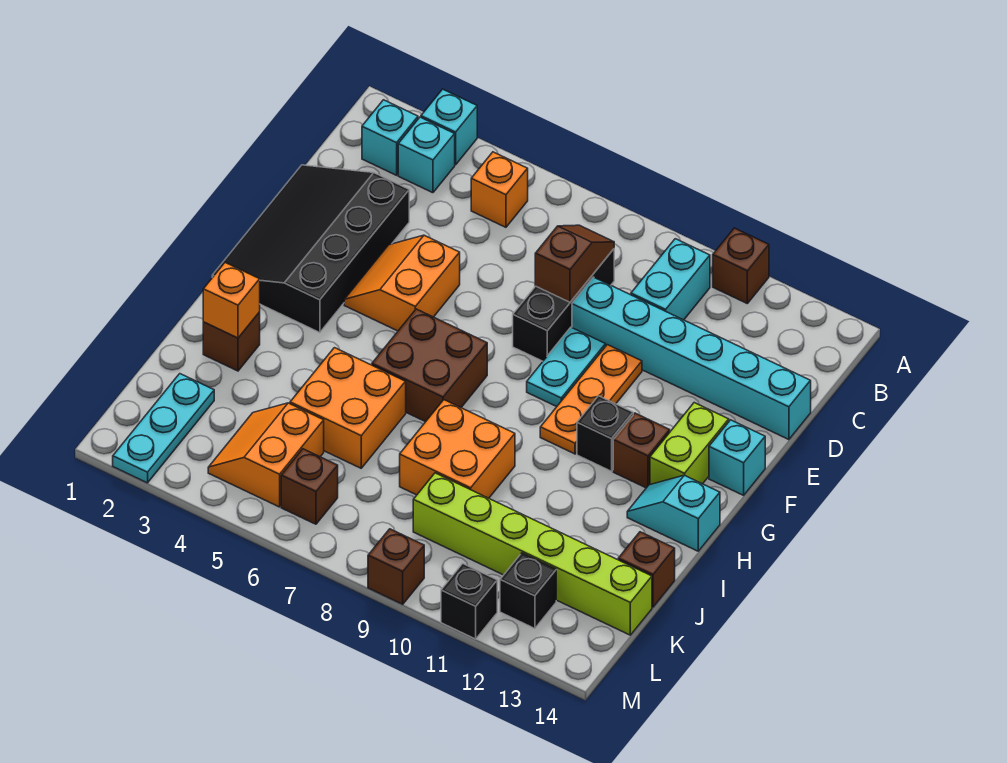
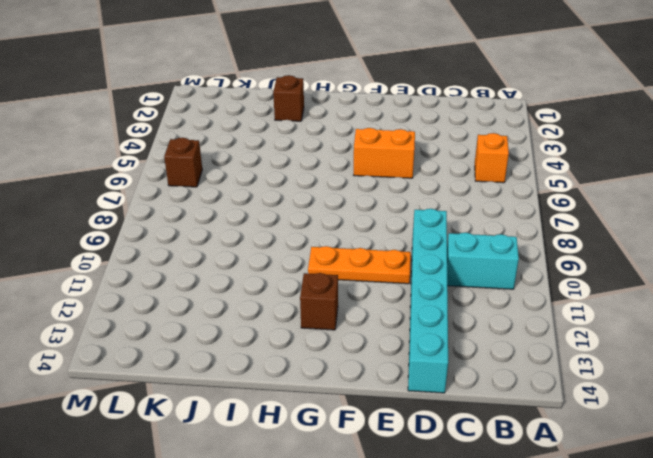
none -> cyan 1x1 brick [421,89,477,165]
none -> brown 1x1 brick [713,228,769,303]
none -> cyan 1x1 brick [362,100,418,175]
none -> cyan 1x1 brick [398,117,455,193]

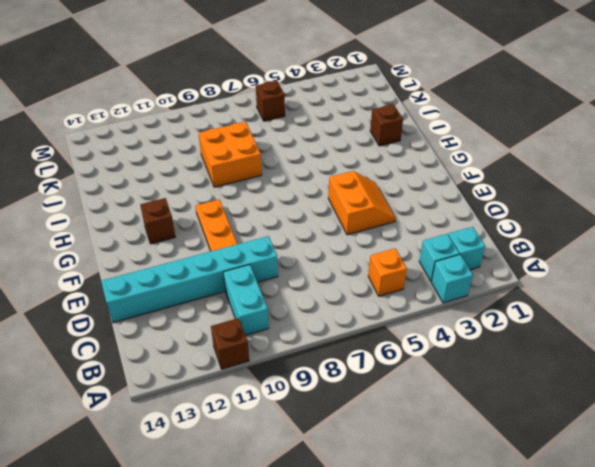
none -> black 1x3 brick [513,249,614,361]
none -> black 3x4 slope [212,165,409,333]
none -> cyan 1x2 plate [527,327,606,407]
none -> lime 1x2 brick [650,403,729,485]

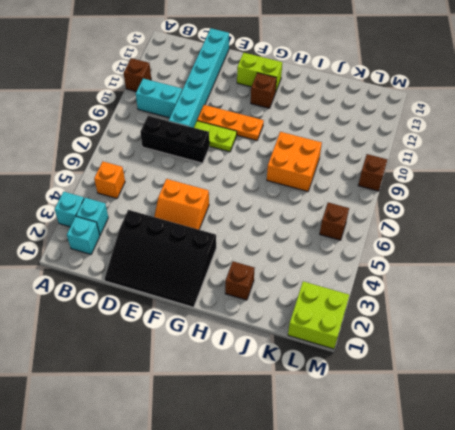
lime 1x2 plate [194,121,237,152] -> cyan 1x2 plate [527,327,606,407]
lime 2x2 brick [288,281,349,349] -> cyan 1x3 plate [113,374,214,483]
none -> cyan 1x1 brick [709,420,765,495]
none -> brown 2x2 brick [372,309,487,422]
none -> black 1x1 brick [577,396,633,471]
none -> cyan 1x2 slope [627,475,720,551]

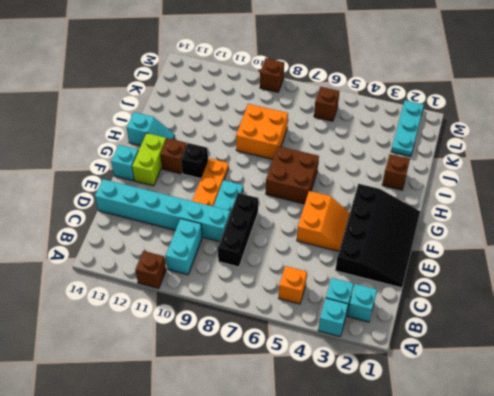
none -> orange 2x2 brick [290,348,406,468]
none -> brown 1x1 brick [618,532,675,607]
none -> orange 2x2 slope [208,403,324,507]
none -> lime 1x6 brick [413,473,652,635]

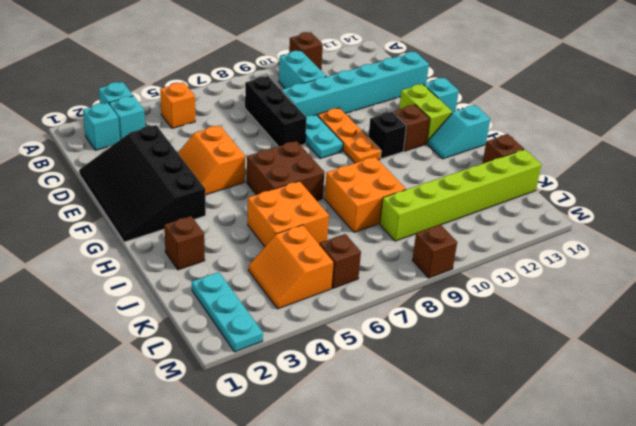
none -> black 1x1 brick [500,553,556,629]
none -> black 1x1 brick [441,564,497,639]
none -> brown 1x2 slope [535,225,614,302]
none -> orange 1x1 brick [203,263,260,338]

